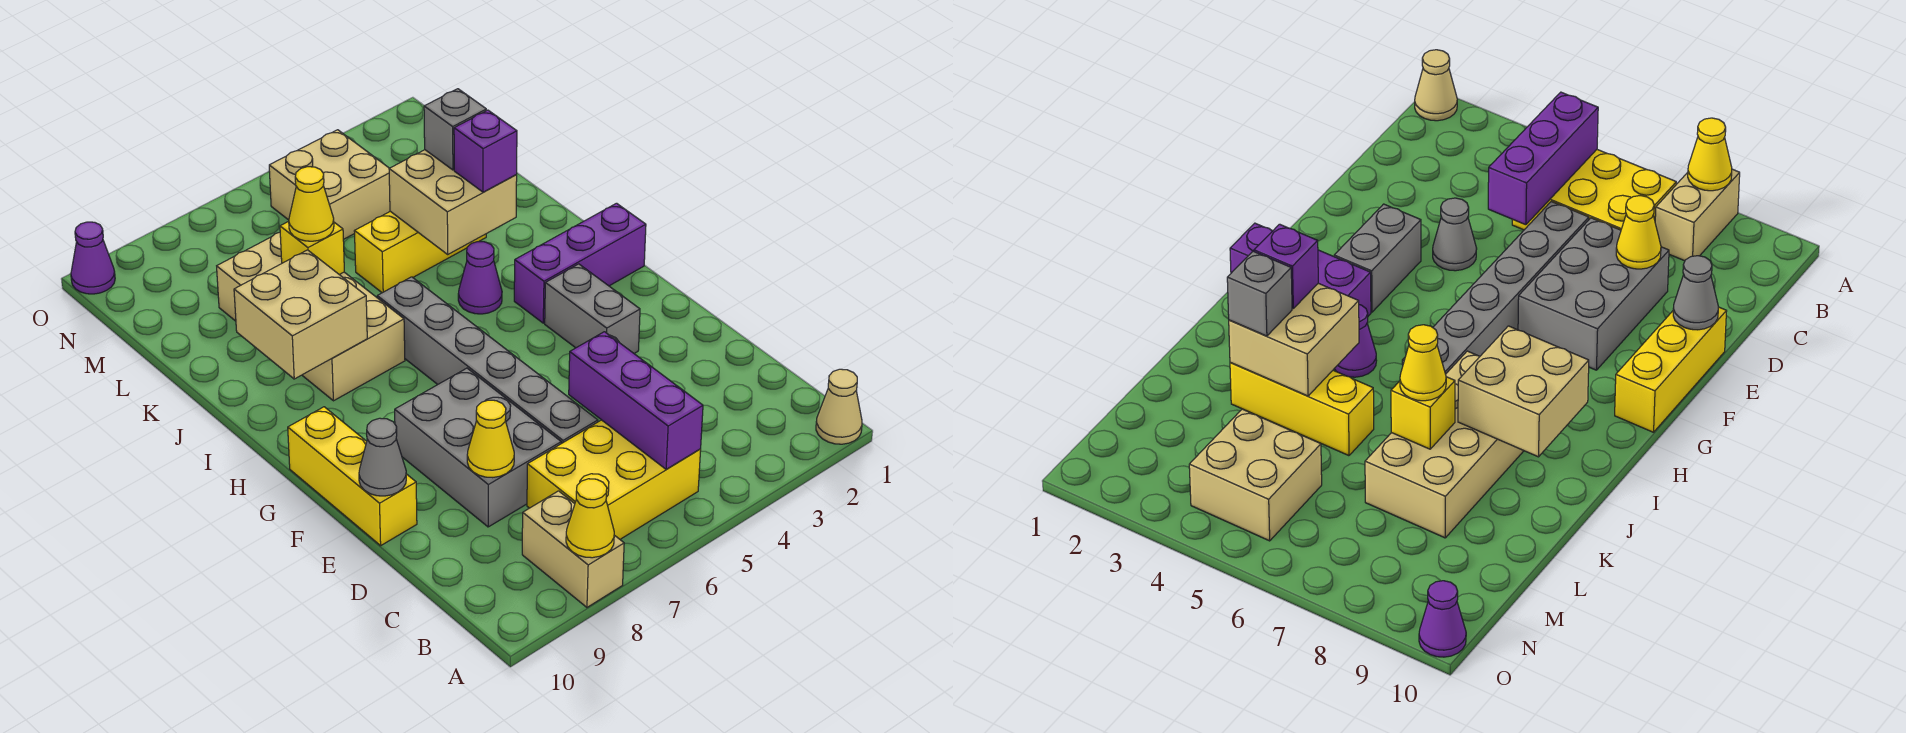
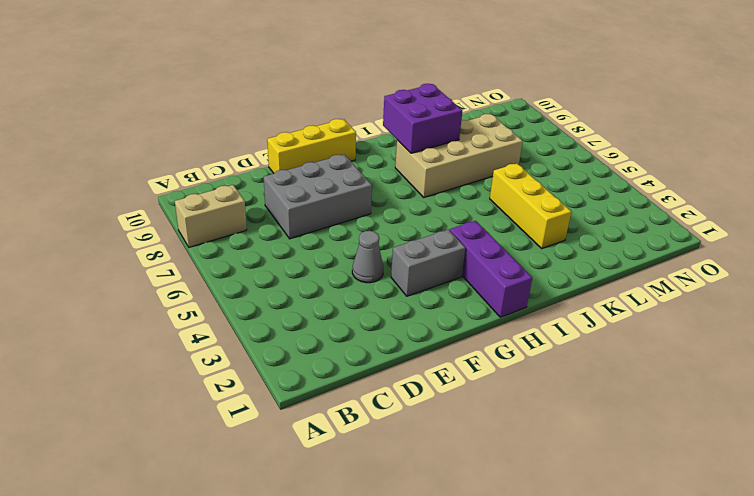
purple 2x2 brick [383,84,462,153] -> tan 2x2 brick [234,250,367,379]
none -> tan 1x1 cone [816,369,862,444]
none -> yellow 2x3 brick [527,420,701,539]
none -> grey 1x6 brick [377,277,598,443]

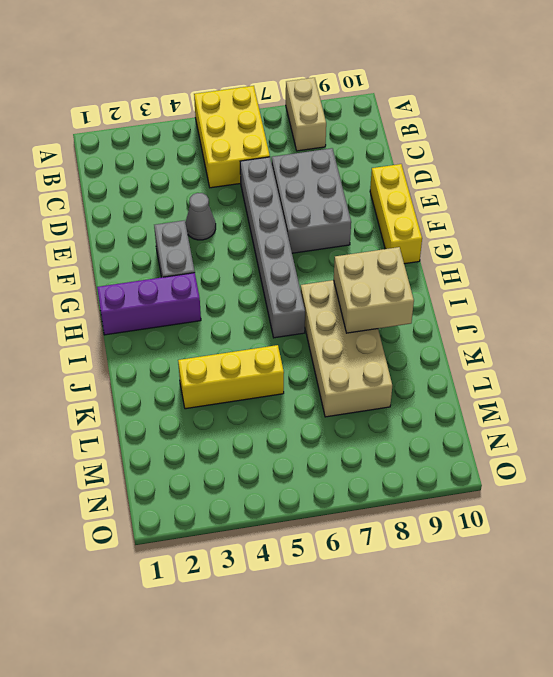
yellow 2x3 brick [194,86,270,188] -> yellow 2x3 brick turned to [527,420,701,539]
none -> tan 1x1 cone [816,369,862,444]
none -> purple 1x1 cone [458,242,502,314]
none -> tan 2x2 brick [269,130,390,240]

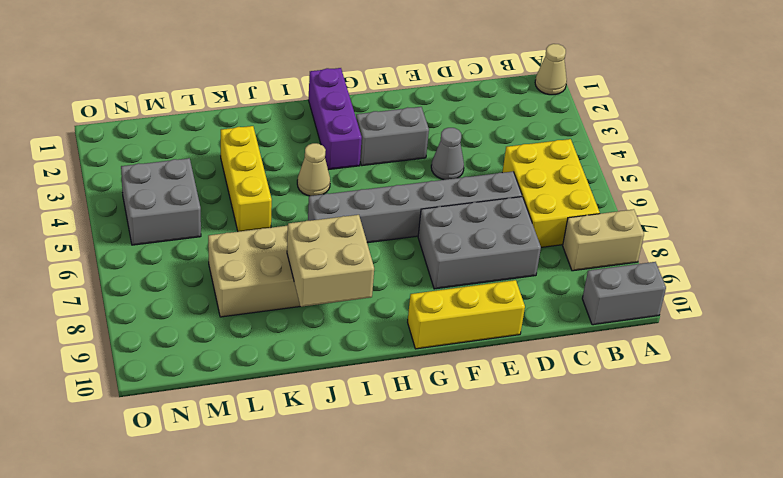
grey 1x2 brick [582,262,666,325] -> none
tan 1x1 cone [297,143,330,196] -> purple 1x1 cone [458,242,502,314]
grey 2x2 brick [121,158,201,245] -> tan 2x2 brick [269,130,390,240]
none -> purple 1x1 cone [71,222,115,294]
none -> yellow 1x1 cone [566,479,614,558]
none -> purple 1x3 brick [569,332,703,469]

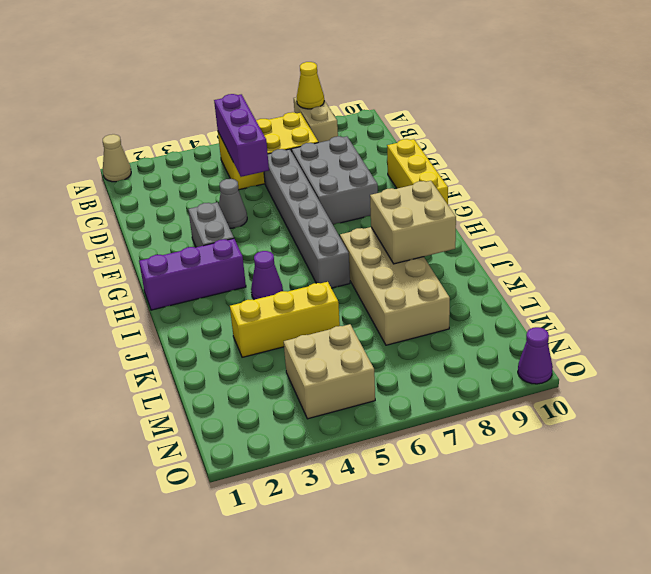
none -> yellow 1x1 cone [467,400,514,478]
none -> grey 1x1 cone [359,418,406,496]
none -> tan 2x2 brick [389,150,517,254]

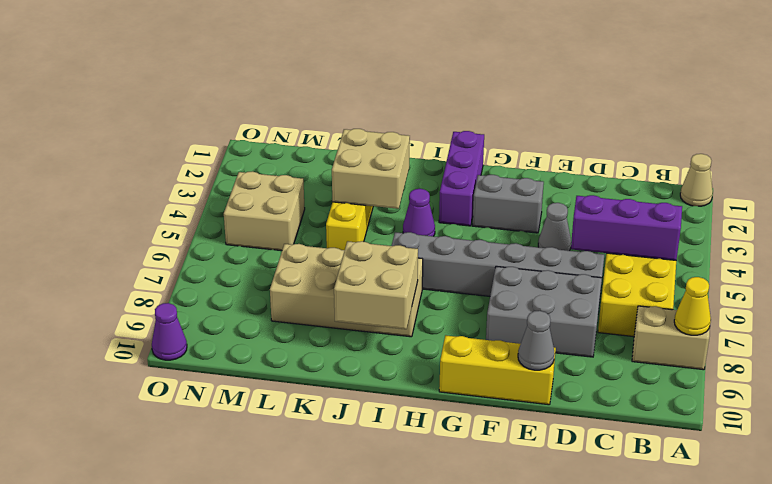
none -> yellow 1x1 cone [467,400,514,478]
none -> yellow 1x1 brick [280,221,344,275]
none -> purple 1x1 brick [454,110,517,192]

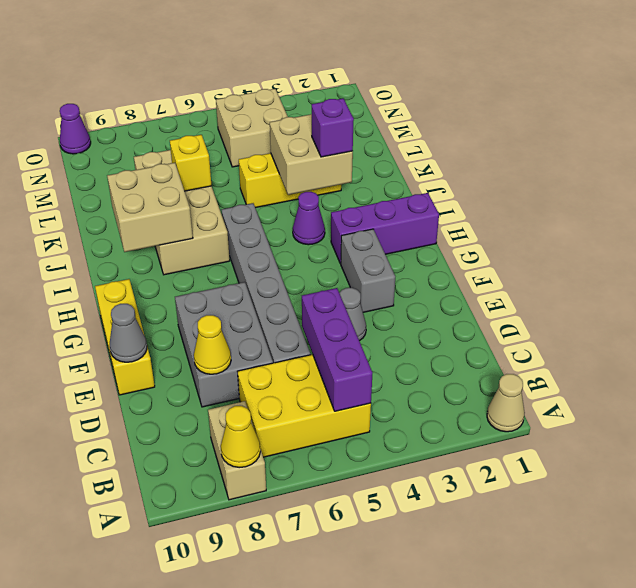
none -> grey 1x1 brick [424,89,486,170]
none -> yellow 1x1 cone [289,167,334,241]

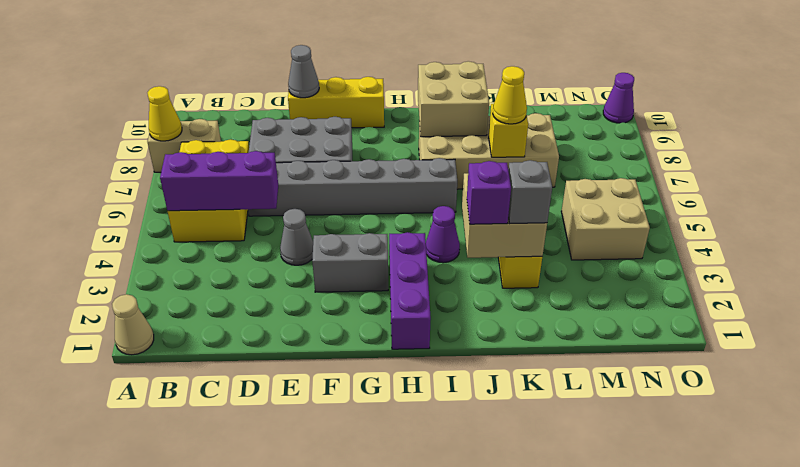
none -> yellow 1x1 cone [467,400,514,478]

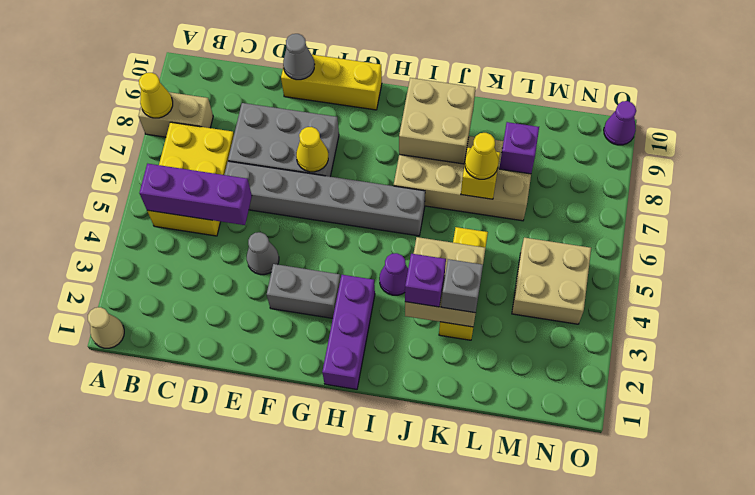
yellow 1x1 cone [296,127,328,172] -> yellow 1x1 cone moved to [467,400,514,478]
purple 1x1 brick [499,122,539,174] -> none

